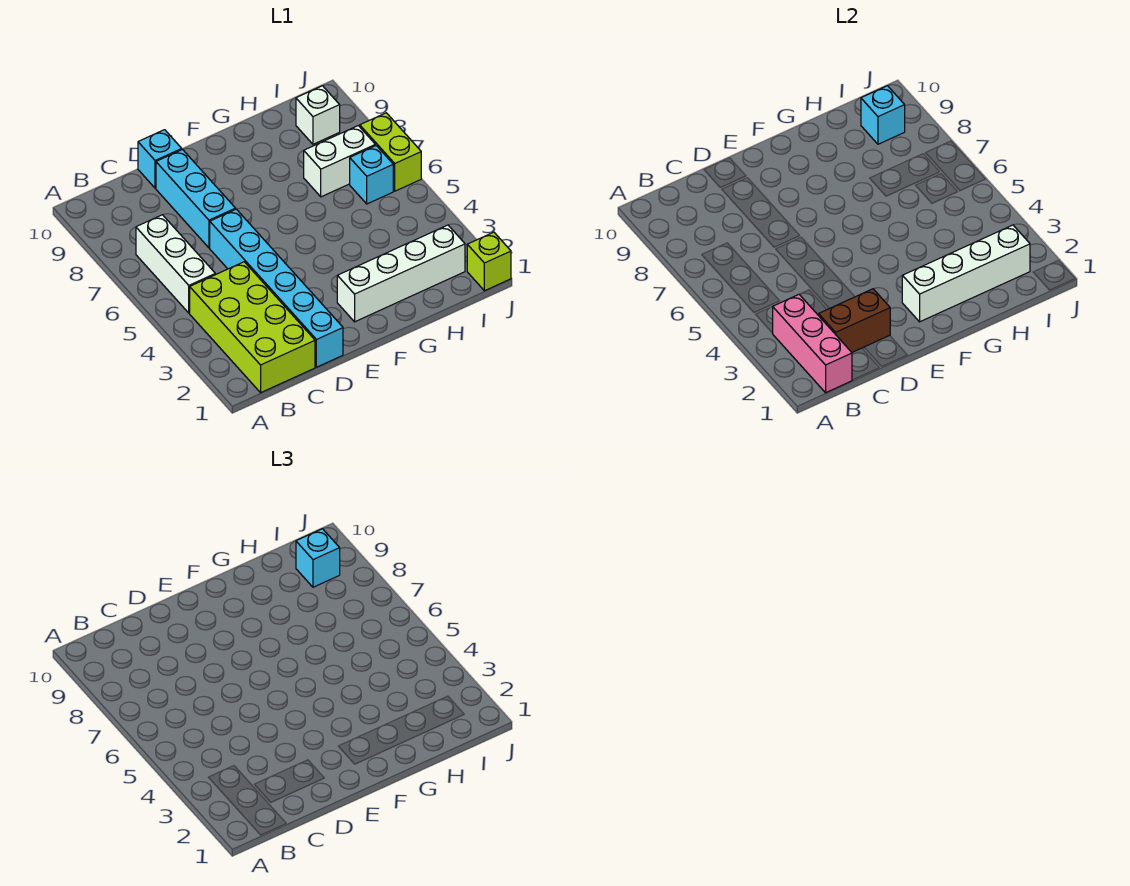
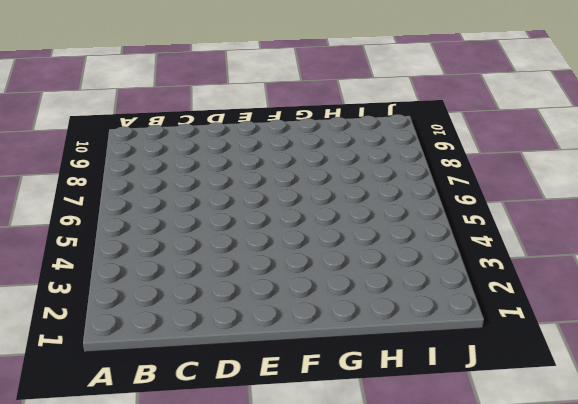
none -> lime 2x4 brick [190,262,315,393]
none -> white 1x3 brick [136,215,215,313]
none -> cyan 1x6 brick [210,209,343,367]

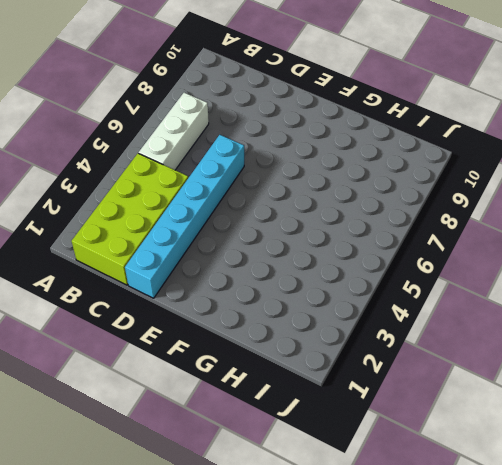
none -> cyan 1x3 brick [156,149,236,248]
none -> cyan 1x1 brick [138,130,182,188]
none -> white 1x4 brick [337,225,465,322]

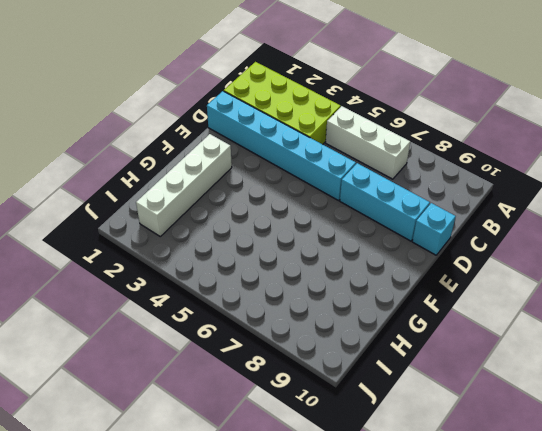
none -> white 1x2 brick [304,126,375,197]
none -> cyan 1x1 brick [350,146,393,204]
none -> white 1x1 brick [296,86,340,144]

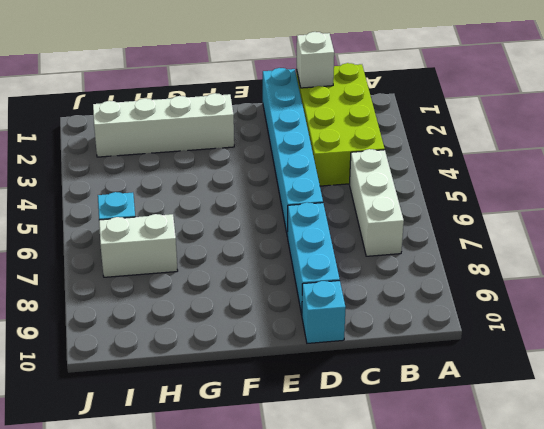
white 1x1 brick [297,32,334,88] -> white 1x1 brick moved to [296,86,340,144]
none -> lime 1x1 brick [467,232,511,291]
none -> lime 1x2 brick [360,113,421,191]
none -> pink 1x3 brick [773,295,852,393]

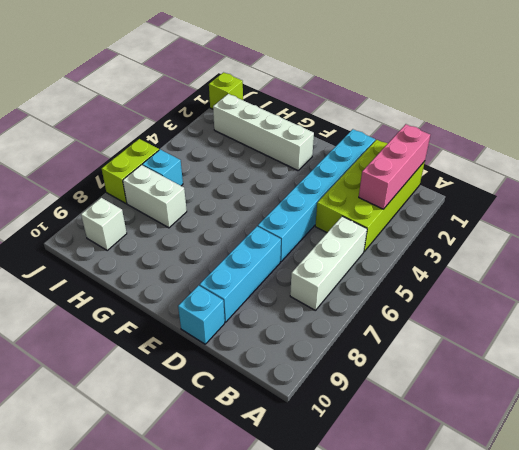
none -> brown 1x2 brick [818,289,890,352]
none -> white 1x4 brick [902,225,1030,322]
none -> cyan 1x1 brick [861,86,905,144]

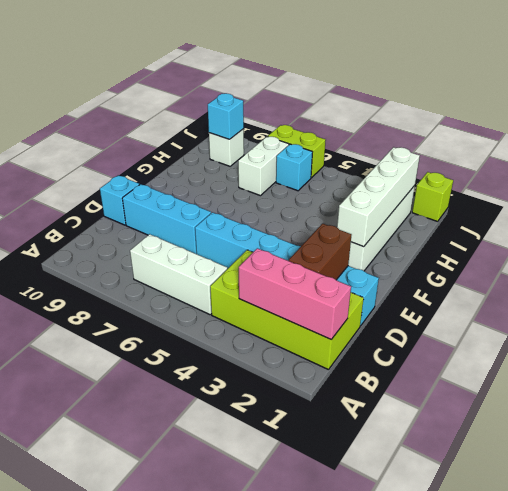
none -> cyan 1x1 brick [296,529,340,587]

